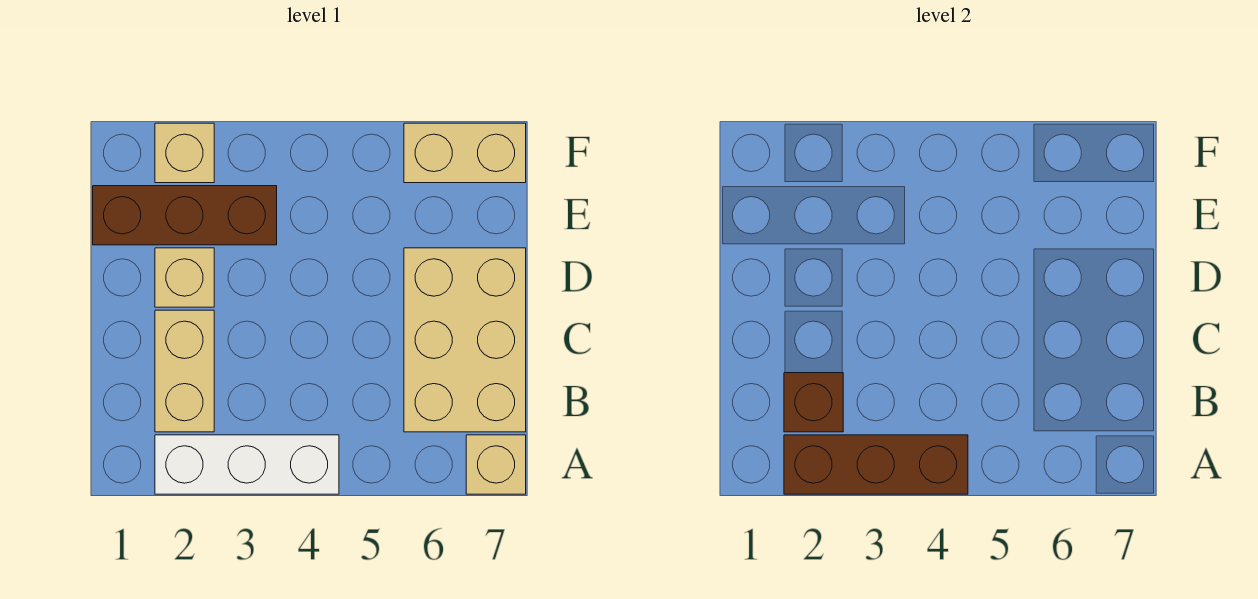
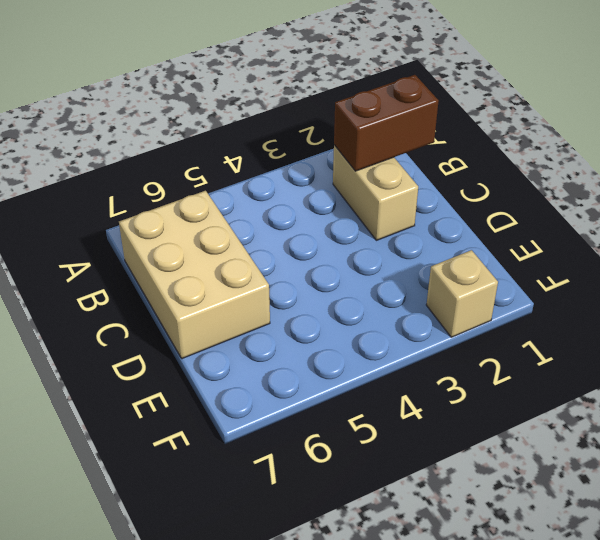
brown 1x2 brick [334,75,439,171] -> brown 1x1 brick [784,373,843,432]
none -> white 1x3 brick [155,435,339,494]
none -> tan 1x1 brick [466,435,526,494]

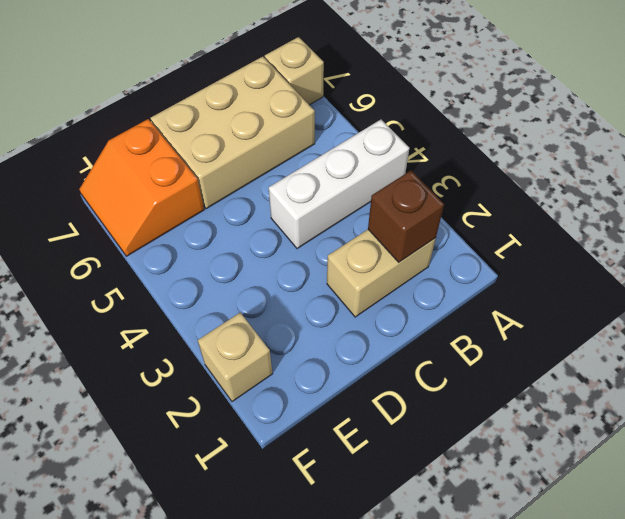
white 1x3 brick [269,120,409,249] -> white 1x3 brick turned to [155,435,339,494]
orange 2x2 slope [79,119,204,256] -> tan 1x2 brick [404,123,526,183]
none -> tan 1x1 brick [155,248,214,307]
none -> brown 1x3 brick [93,186,277,245]

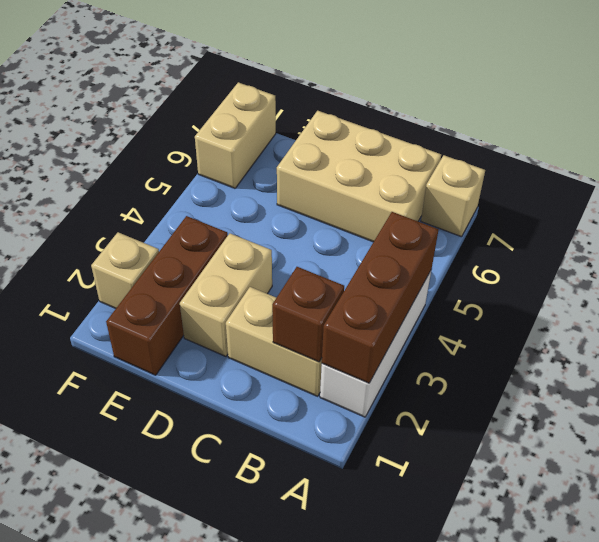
tan 1x2 brick [180,233,272,356] -> tan 1x1 brick [155,248,214,307]

